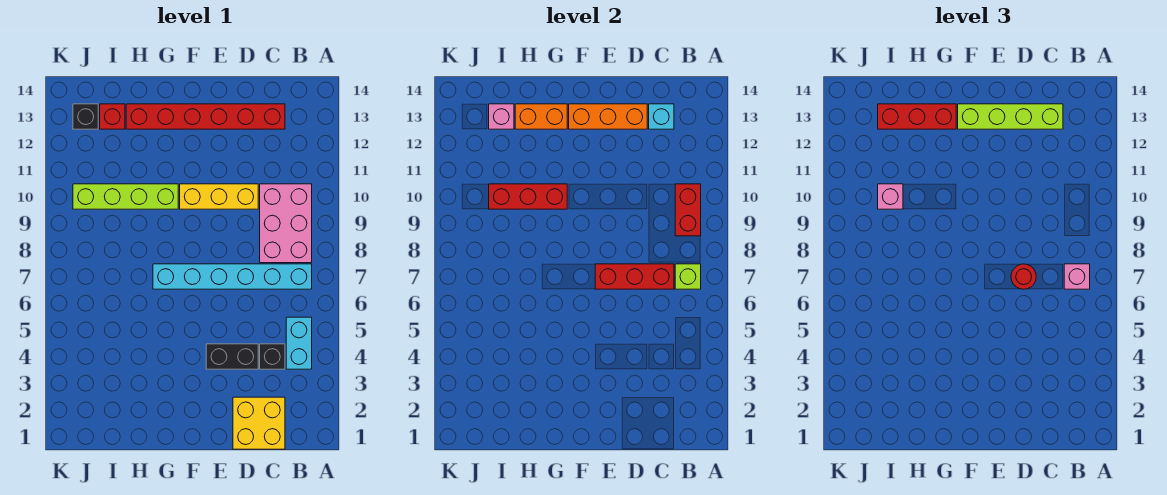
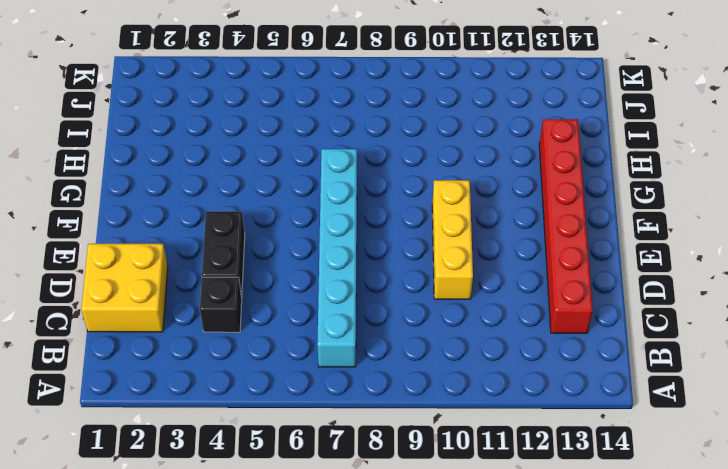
none -> cyan 1x2 brick [286,317,312,369]
none -> pink 2x3 brick [260,184,312,263]
none -> lime 1x4 brick [73,184,178,209]

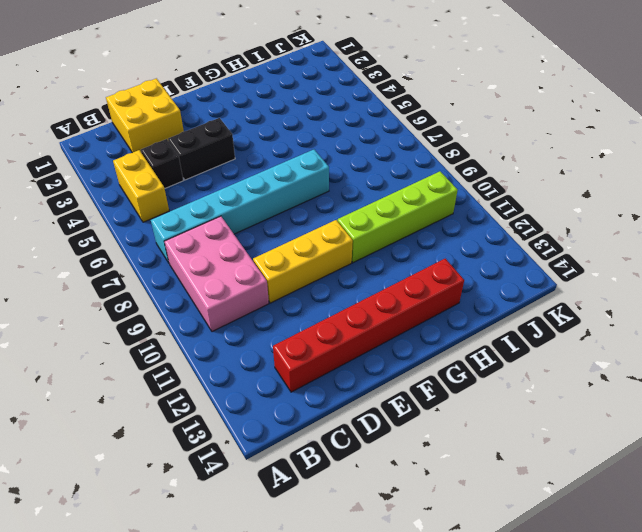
yellow 1x2 brick [113,150,169,222] -> cyan 1x2 brick [286,317,312,369]
none -> red 1x1 brick [100,104,125,129]
none -> black 1x1 brick [73,104,98,129]
none -> lime 1x1 brick [675,264,701,289]

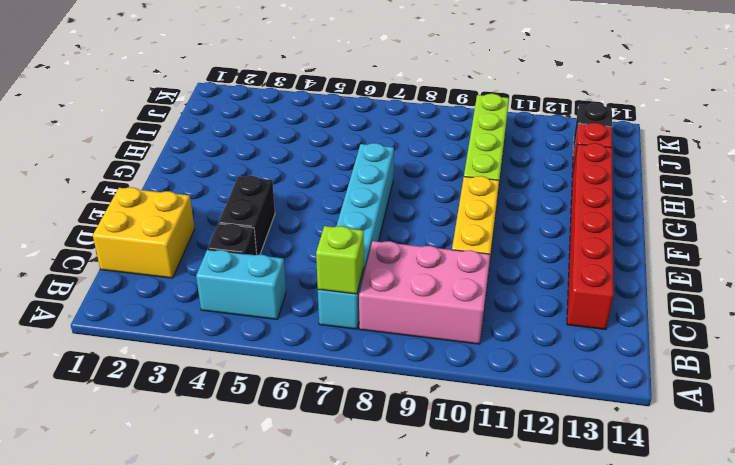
none -> red 1x2 brick [675,184,701,236]
none -> red 1x3 brick [595,264,674,289]
none -> cyan 1x1 brick [649,104,674,129]

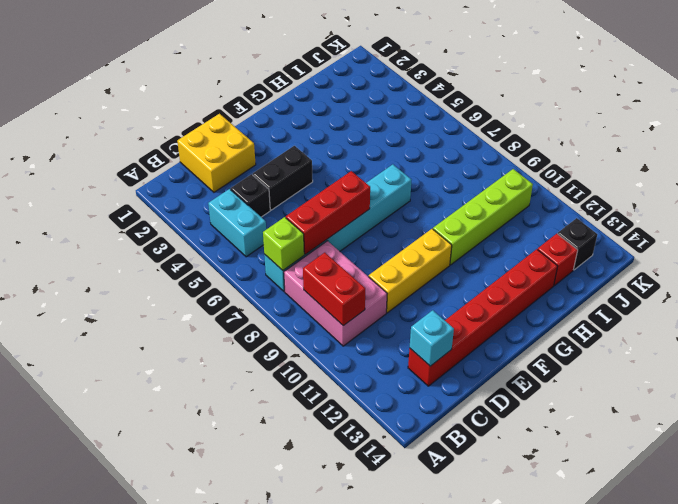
none -> orange 1x3 brick [569,104,647,129]
none -> red 1x3 brick [489,184,567,209]
none -> orange 1x2 brick [515,104,567,129]

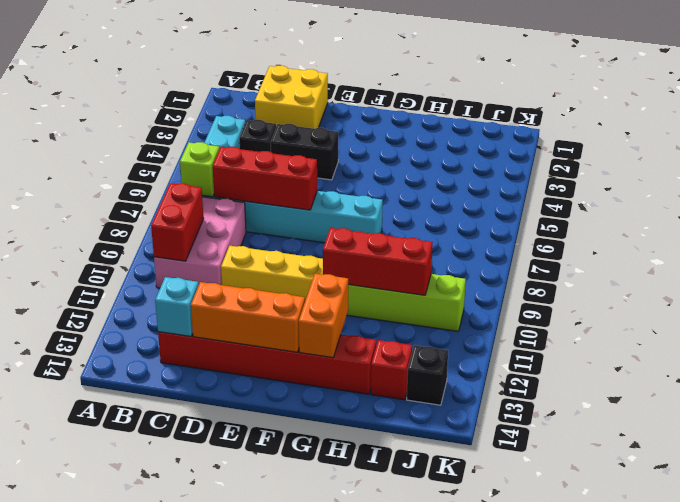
orange 1x2 brick [299,274,348,358] -> orange 1x2 brick turned to [515,104,567,129]
none -> pink 1x1 brick [489,104,514,129]
none -> pink 1x1 brick [1064,264,1090,289]
none -> lime 1x4 brick [958,104,1063,129]

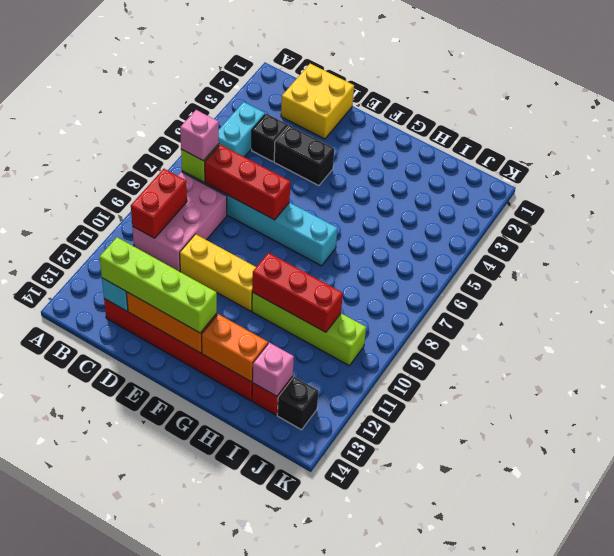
none -> red 1x1 round brick [1011,264,1036,289]
none -> red 1x3 brick [878,104,956,129]
none -> pink 1x1 brick [878,184,903,209]

